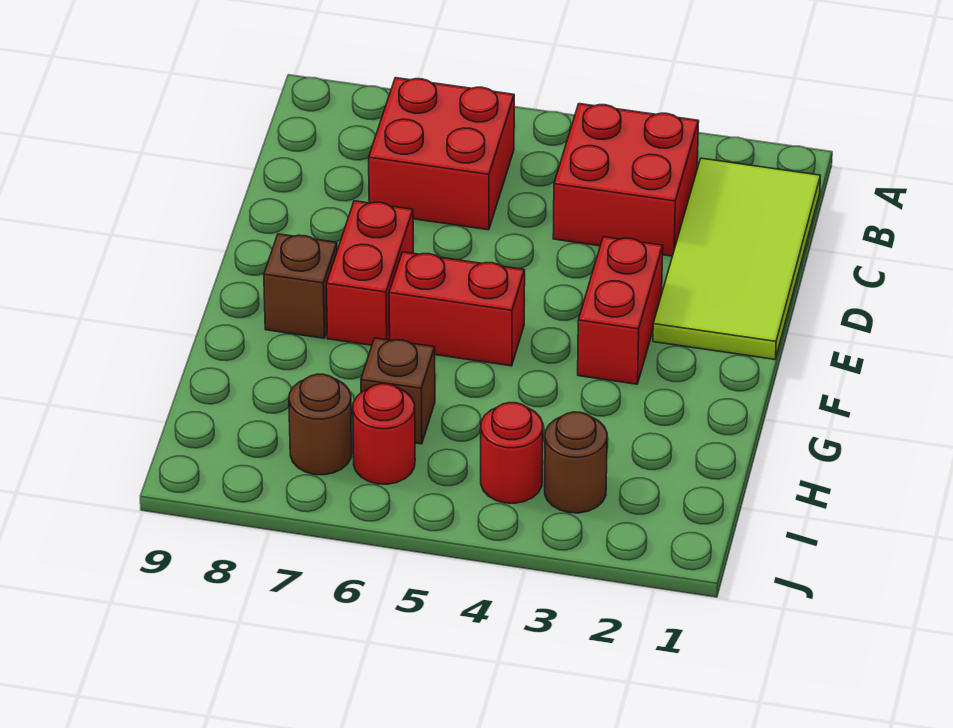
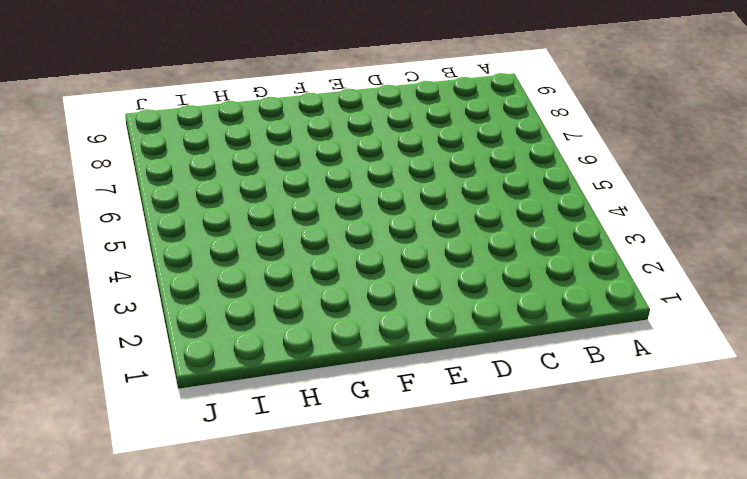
none -> lime 2x4 tile [653,158,820,359]
none -> red 2x2 brick [553,104,699,256]
none -> red 2x2 brick [369,78,514,230]

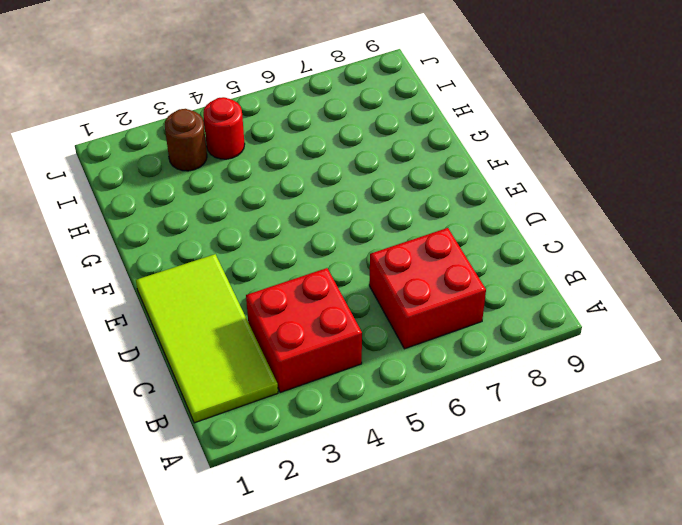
none -> red 1x2 brick [578,237,663,384]
none -> red 1x2 brick [326,201,413,345]
none -> red 1x2 brick [389,252,525,366]

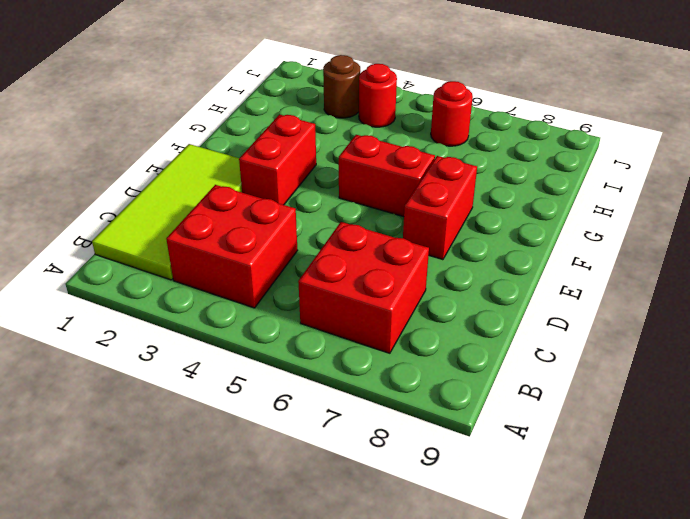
none -> brown 1x1 brick [264,234,337,338]
none -> brown 1x1 brick [361,338,435,444]
none -> brown 1x1 round brick [289,374,352,475]

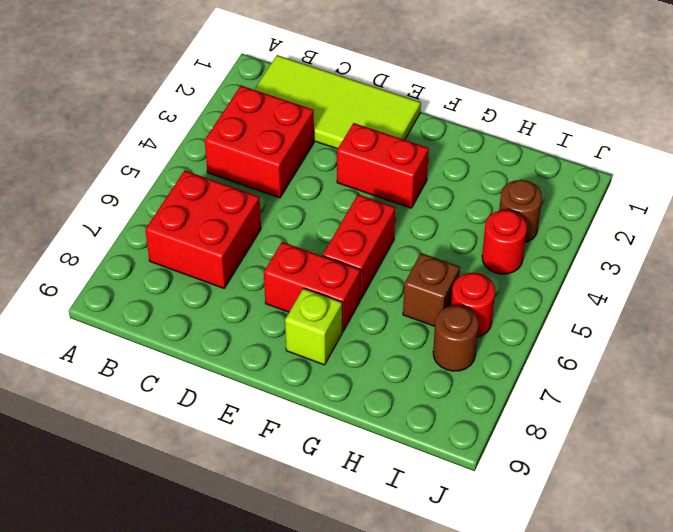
lime 1x1 brick [285,288,342,365] -> brown 1x1 brick [264,234,337,338]

